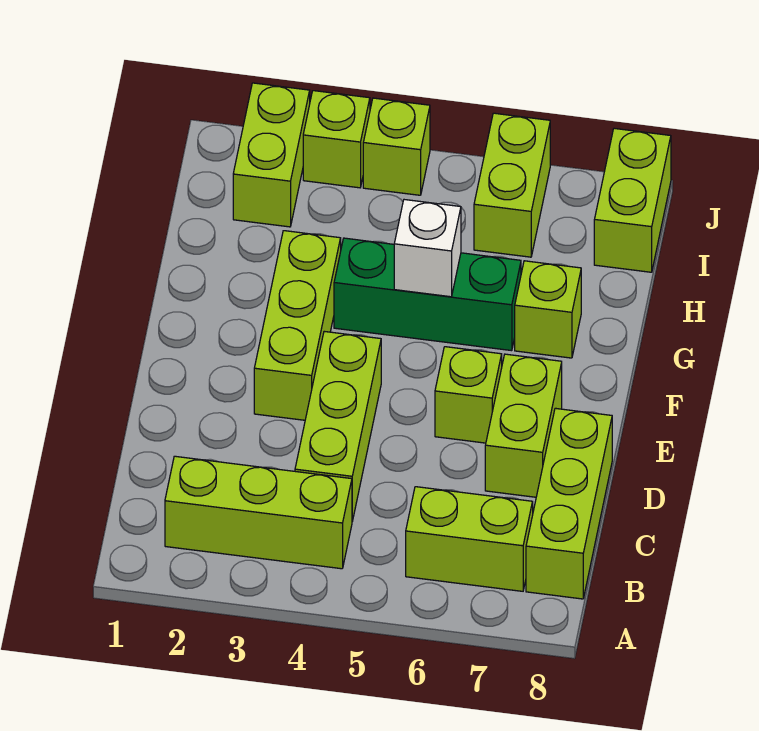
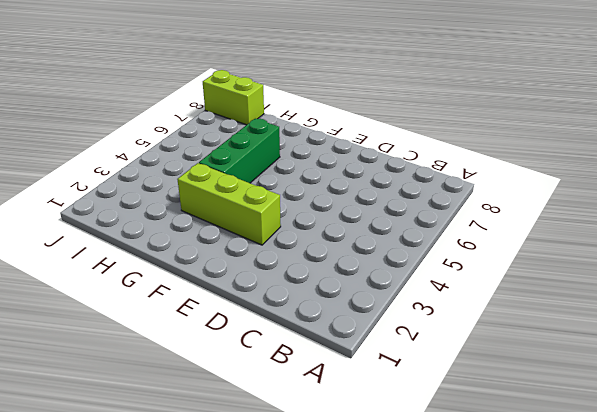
none -> lime 1x3 brick [165,456,352,569]
none -> lime 1x2 brick [406,487,533,591]
none -> lime 1x3 brick [526,408,612,599]

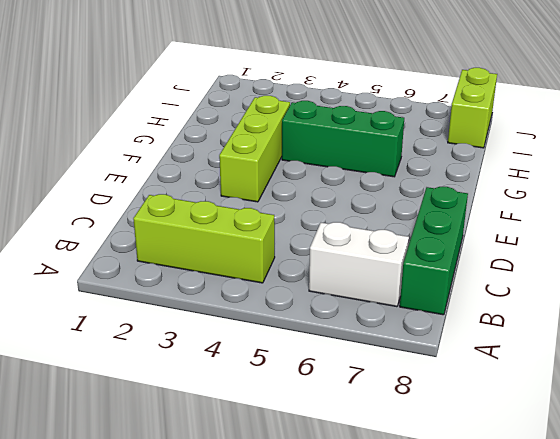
white 1x2 brick [309,222,409,307] -> lime 1x2 brick [406,487,533,591]
green 1x3 brick [400,187,468,315] -> lime 1x3 brick [526,408,612,599]
none -> lime 1x3 brick [295,331,381,521]
none -> lime 1x2 brick [485,354,562,497]
none -> lime 1x1 brick [435,347,502,443]

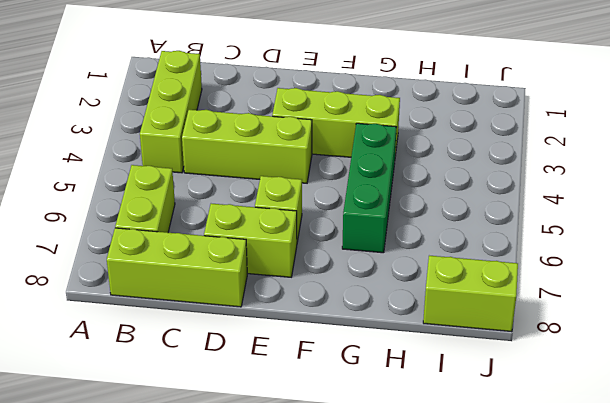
none -> lime 1x1 brick [515,261,581,358]
none -> lime 1x2 brick [233,83,310,227]
none -> lime 1x2 brick [474,113,550,257]

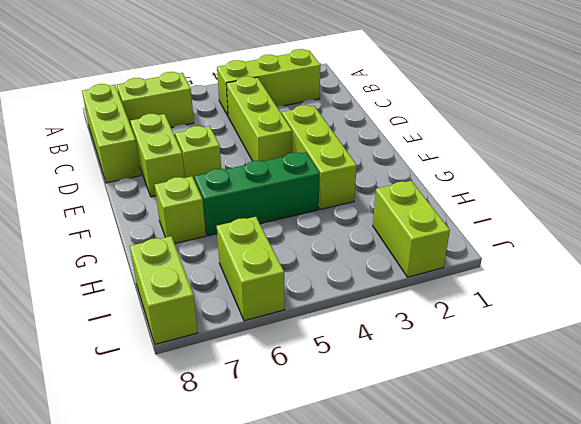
none -> lime 1x1 brick [303,91,370,188]
none -> lime 1x1 brick [363,98,430,195]
none -> white 1x1 brick [394,200,461,297]

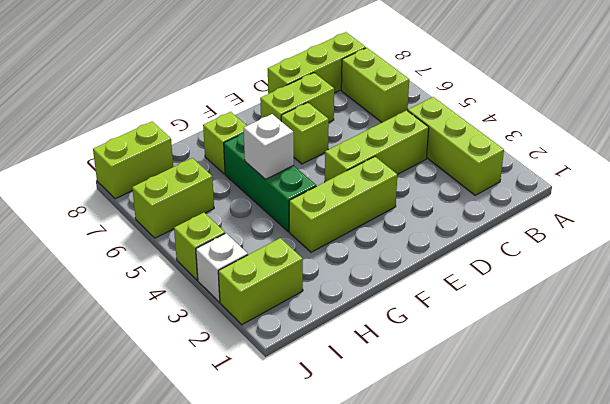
white 1x1 brick [196,233,248,302] -> lime 1x1 brick [303,91,370,188]

